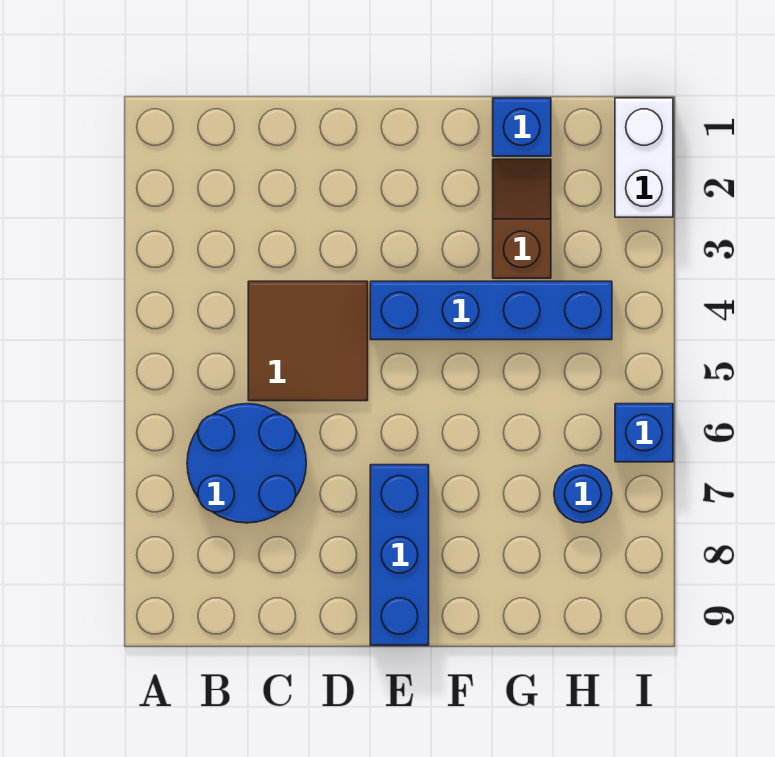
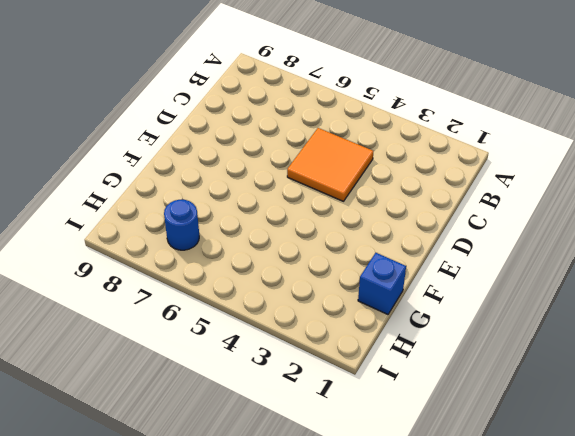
orange 2x2 tile [287,128,374,201] -> brown 2x2 tile [248,281,368,401]
none -> blue 2x2 round brick [187,404,306,523]
none -> blue 1x4 brick [370,281,612,340]

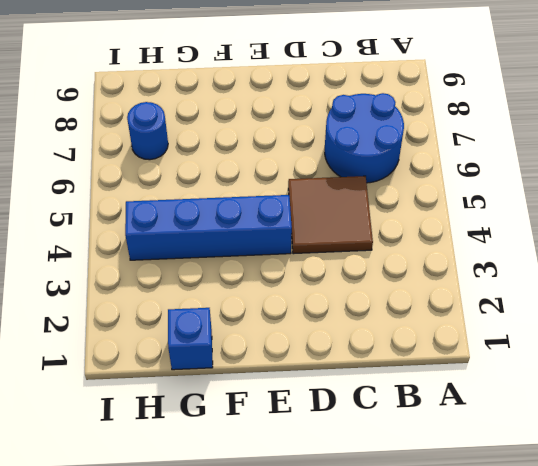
none -> blue 1x3 brick [370,465,429,645]
none -> brown 1x2 slope [493,159,551,278]

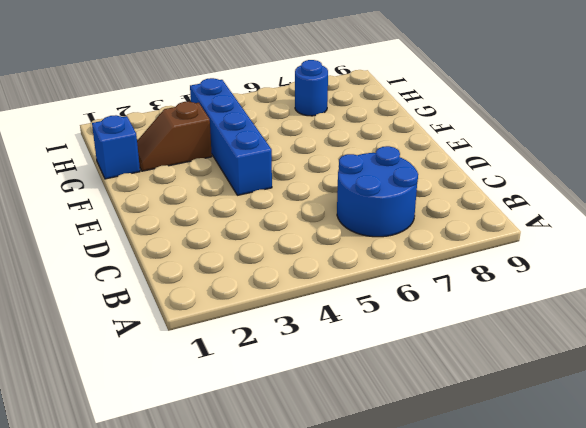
none -> brown 2x2 tile [248,281,368,401]
none -> blue 1x3 brick [370,465,429,645]

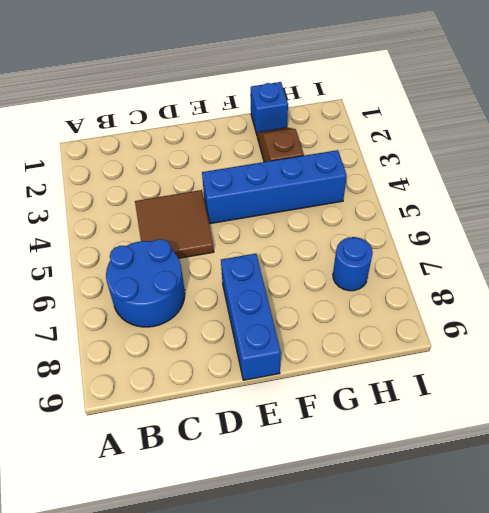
none -> white 1x2 brick [615,98,673,217]
none -> blue 1x1 brick [615,404,673,462]

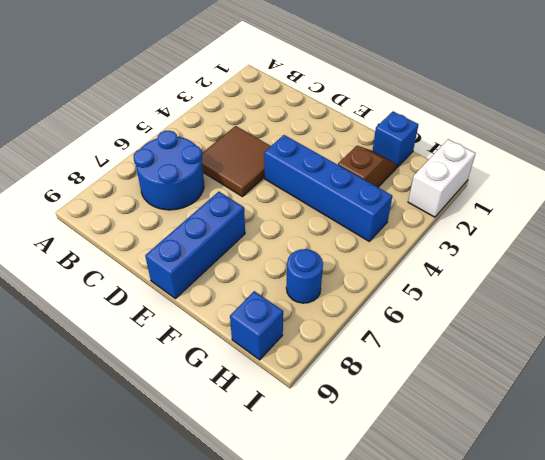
blue 1x1 brick [230,291,283,360] -> blue 1x1 brick moved to [615,404,673,462]

